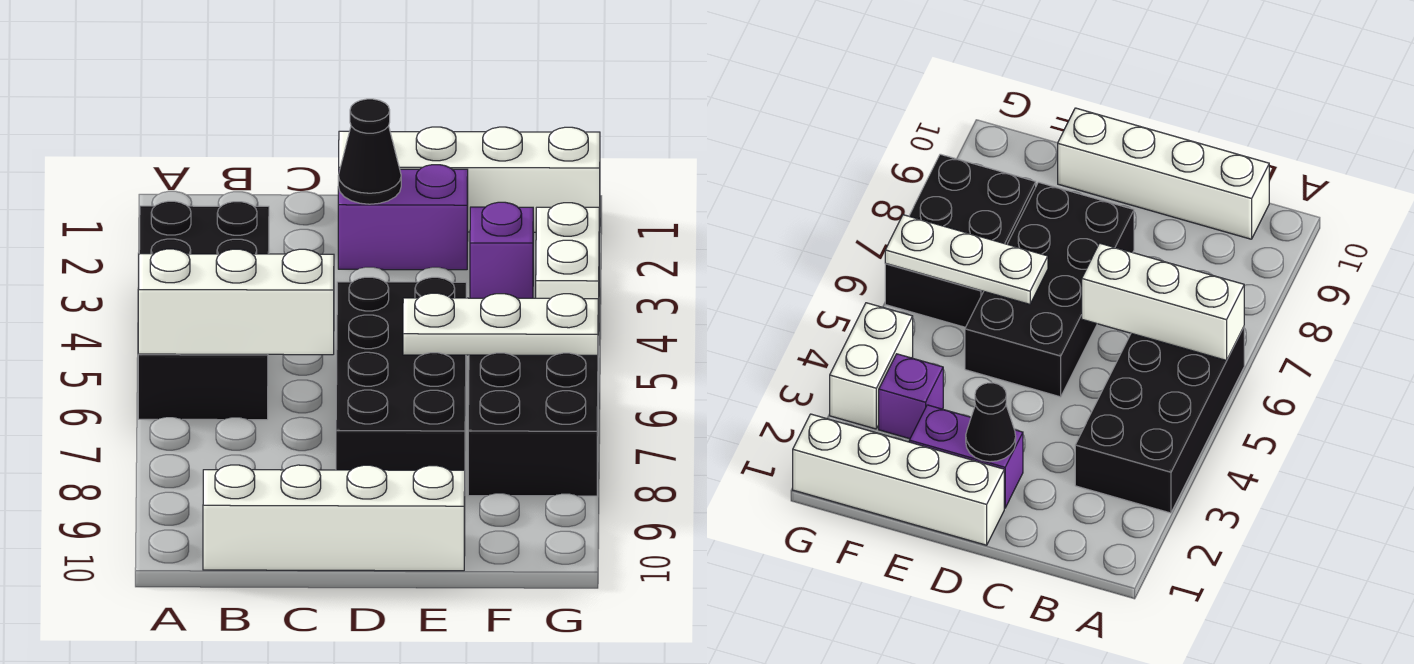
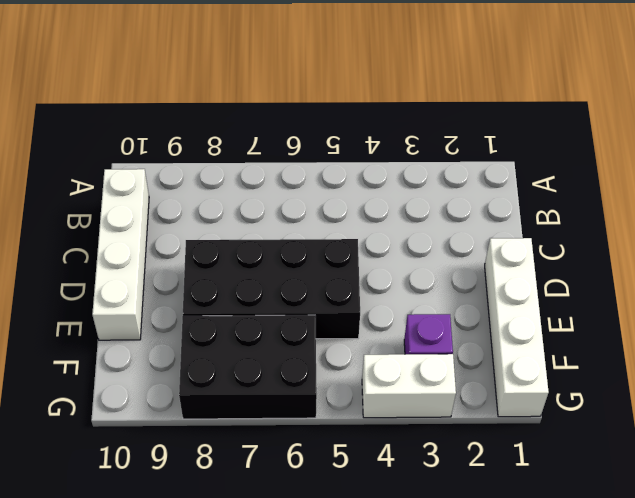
none -> black 2x4 brick [138,201,269,420]
none -> purple 1x2 brick [338,165,468,270]

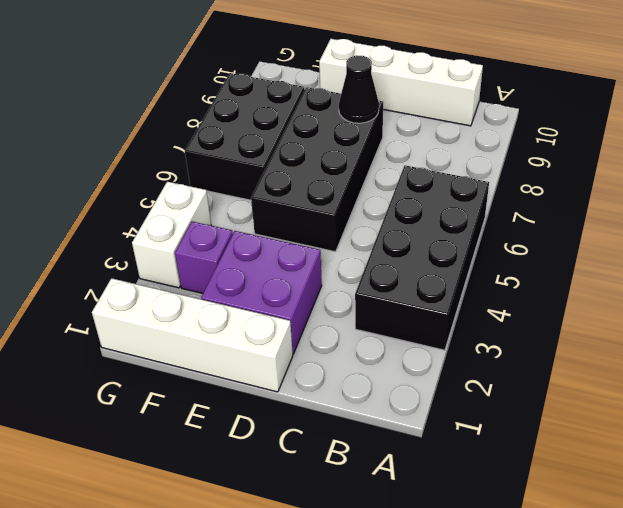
purple 2x2 brick [201,231,322,354] -> purple 1x2 brick [338,165,468,270]
black 1x1 cone [339,55,379,123] -> black 1x1 cone moved to [338,99,401,204]
none -> white 1x3 brick [138,249,334,355]
none -> white 1x3 plate [403,293,598,355]

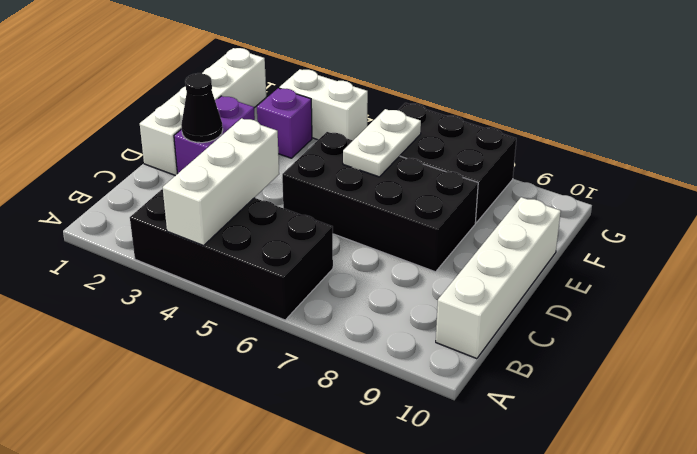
white 1x3 brick [163,118,279,246] -> white 1x3 brick moved to [138,249,334,355]
white 1x2 plate [343,109,421,177] -> white 1x3 plate [403,293,598,355]

